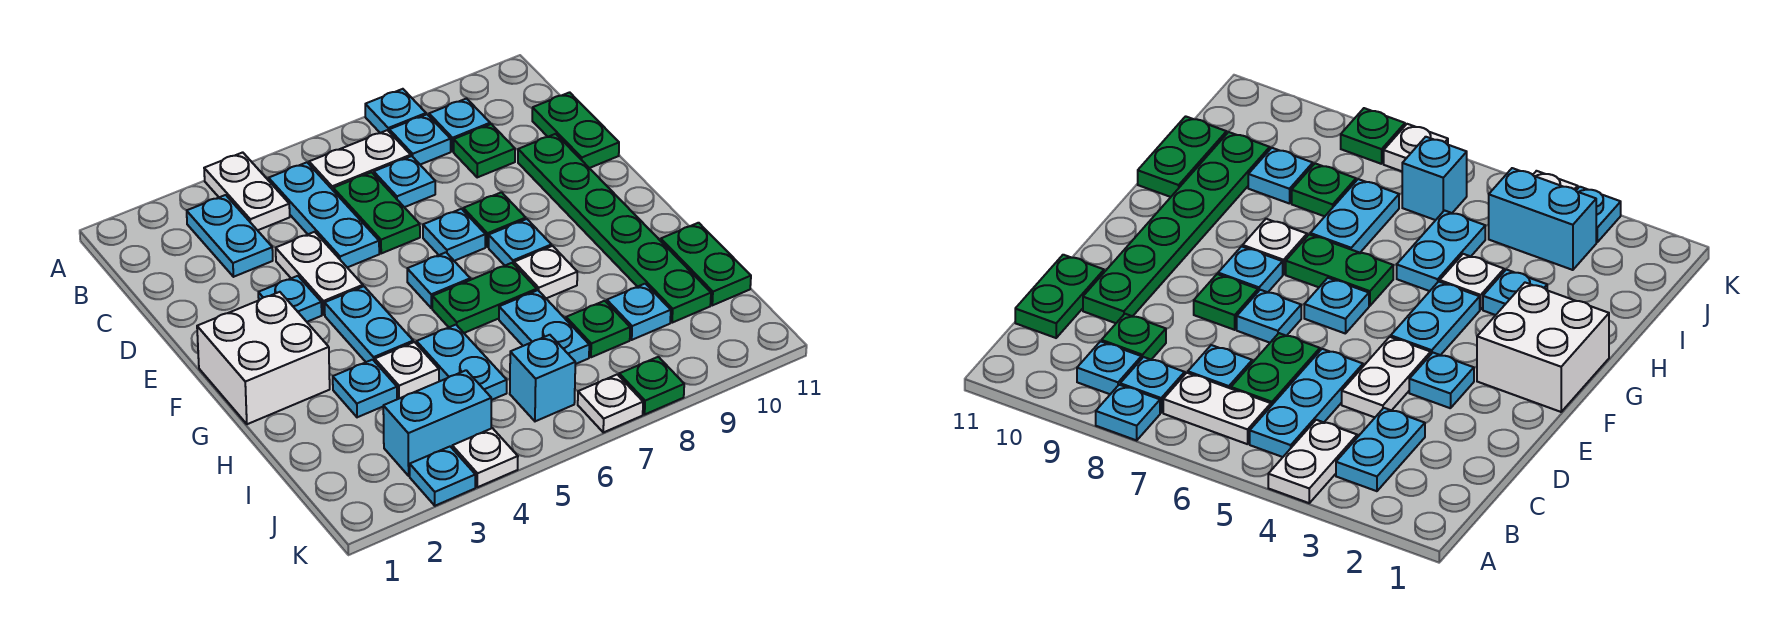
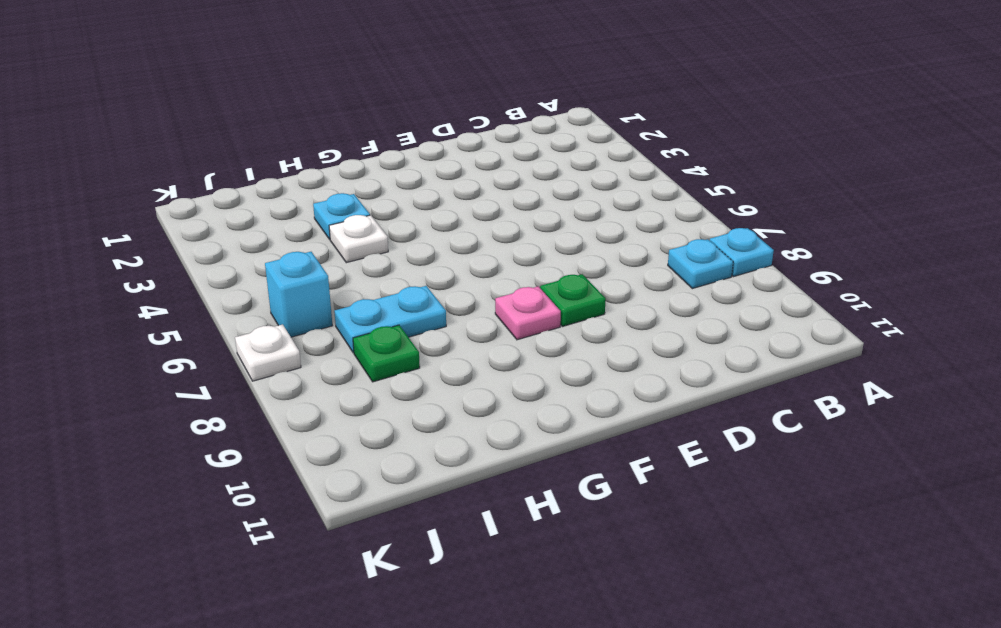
pink 1x1 plate [495,286,561,340] -> cyan 1x1 plate [489,219,551,265]
none -> white 1x2 plate [204,152,290,230]
none -> cyan 1x2 plate [187,195,273,277]
none -> cyan 1x3 plate [269,162,379,268]
none -> white 1x2 plate [309,130,411,190]

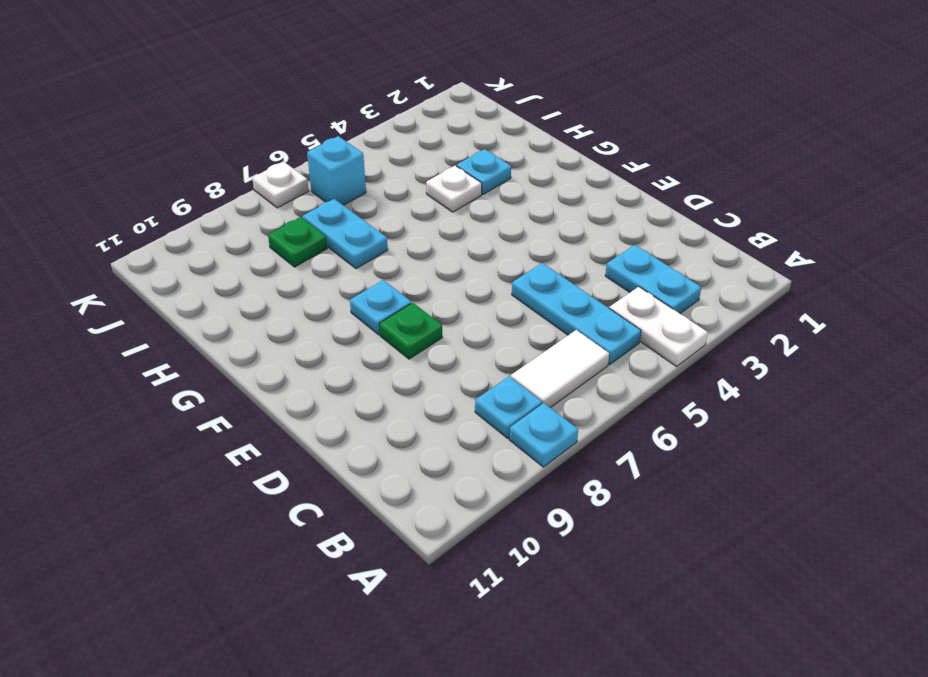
white 1x2 tile [511,330,609,408] -> white 1x2 plate [309,130,411,190]
none -> cyan 1x1 plate [429,99,490,151]
none -> green 1x2 plate [333,172,420,253]
none -> cyan 1x1 plate [374,156,435,207]
none -> green 1x1 plate [454,124,515,177]

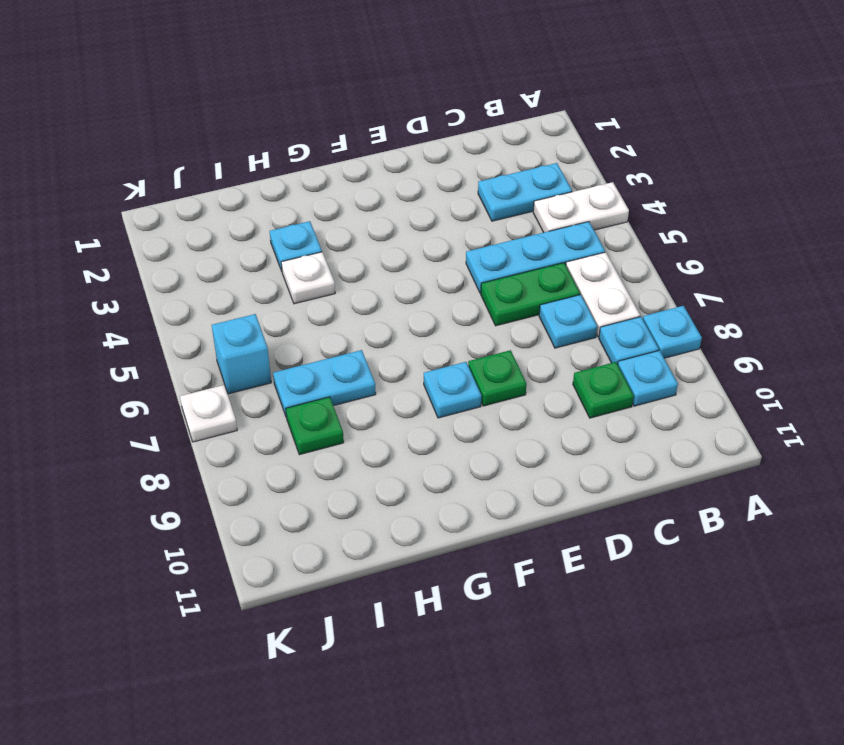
none -> green 1x2 plate [532,92,619,168]
none -> white 1x2 plate [276,232,363,315]
none -> green 1x6 plate [518,134,711,323]
none -> cyan 1x1 plate [258,276,322,322]

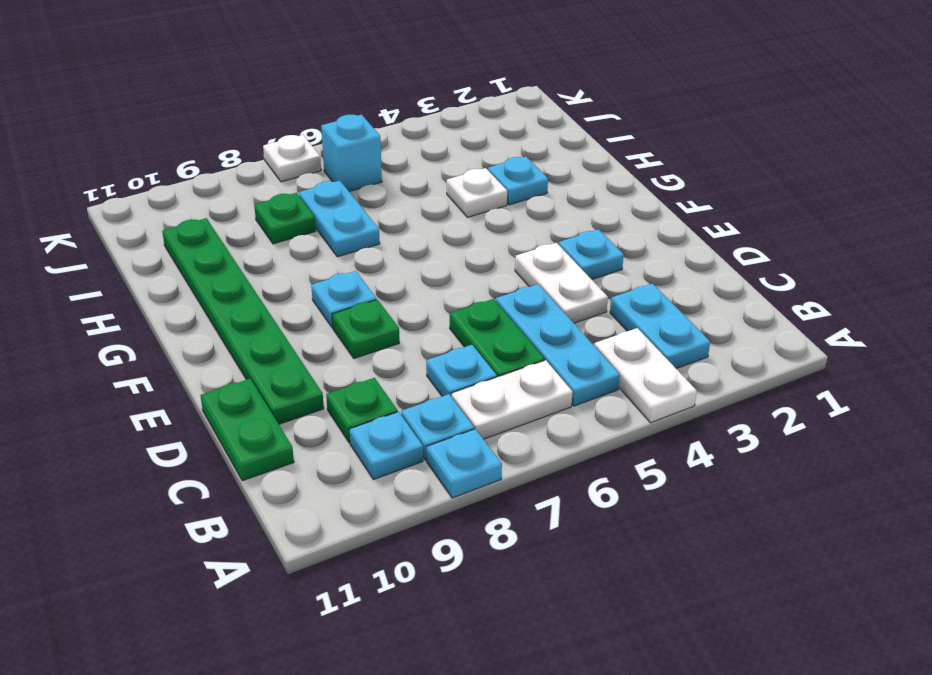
none -> cyan 1x1 plate [423,209,485,261]
none -> white 2x2 brick [197,292,330,424]
none -> cyan 1x2 plate [325,286,413,362]
none -> cyan 1x1 plate [407,252,470,308]

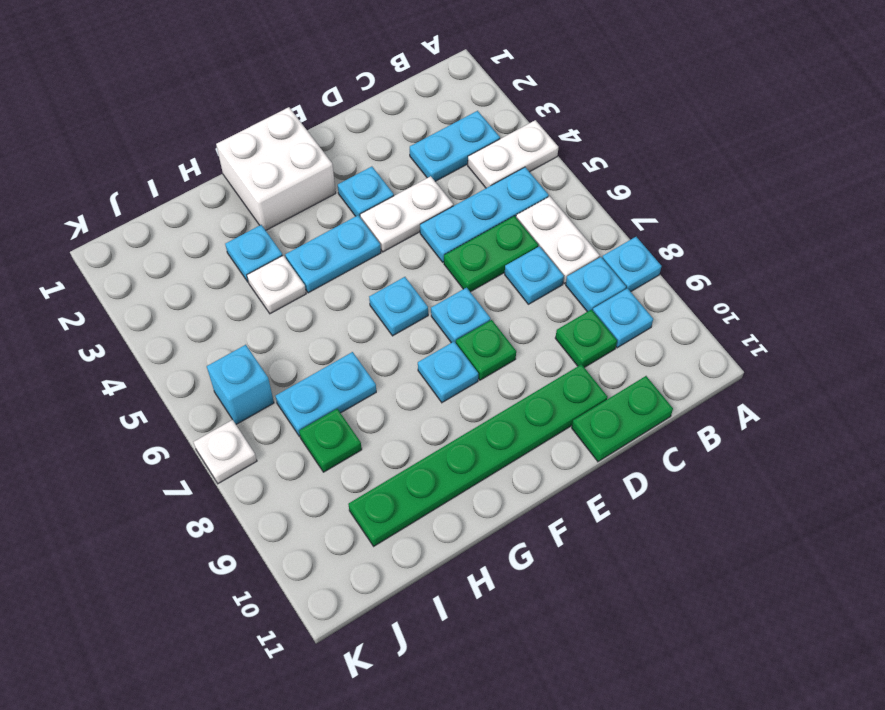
none -> green 1x2 plate [432,263,537,333]
none -> white 1x1 plate [514,246,577,298]
none -> cyan 1x2 plate [417,325,507,400]
none -> green 1x2 plate [661,223,751,305]

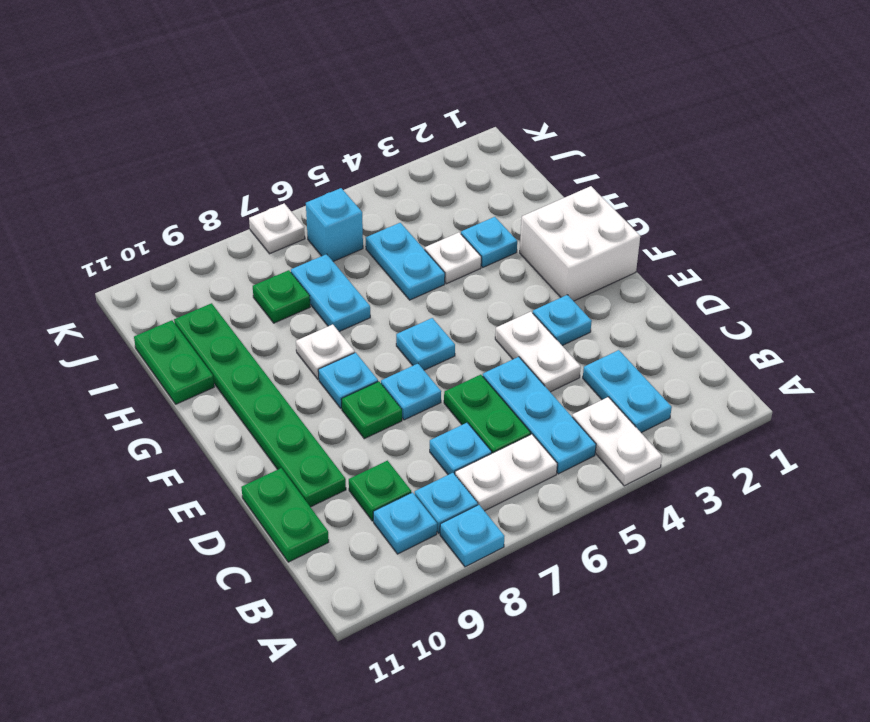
none -> cyan 1x2 plate [325,286,413,362]
none -> green 1x2 plate [432,263,537,333]
none -> cyan 1x1 plate [607,284,671,340]
none -> cyan 1x2 brick [383,370,491,476]

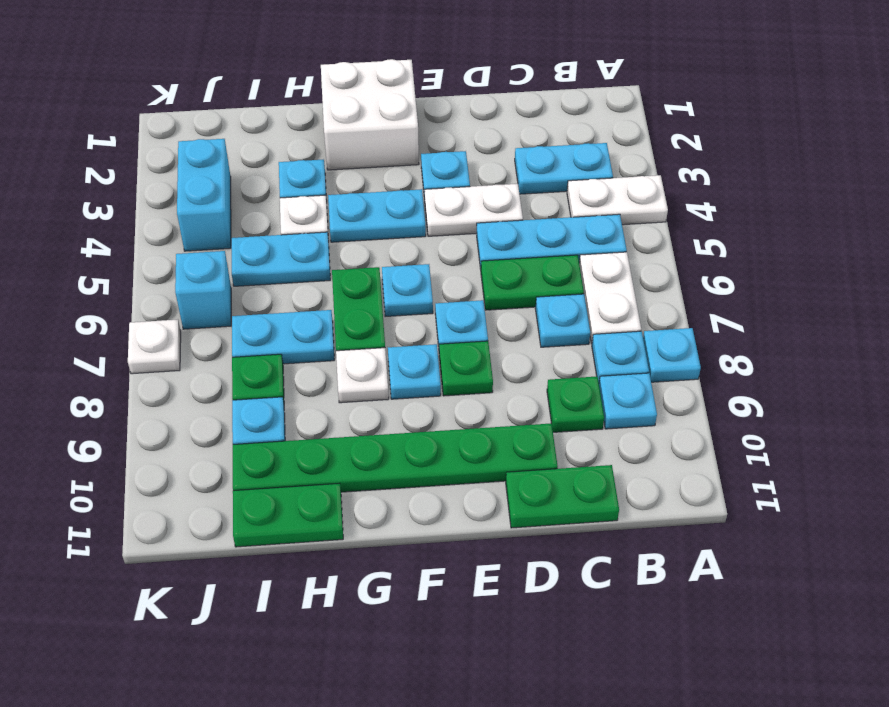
none -> cyan 1x1 plate [410,447,475,506]
none -> white 1x1 plate [452,428,518,487]
none -> green 1x1 plate [619,357,684,414]

